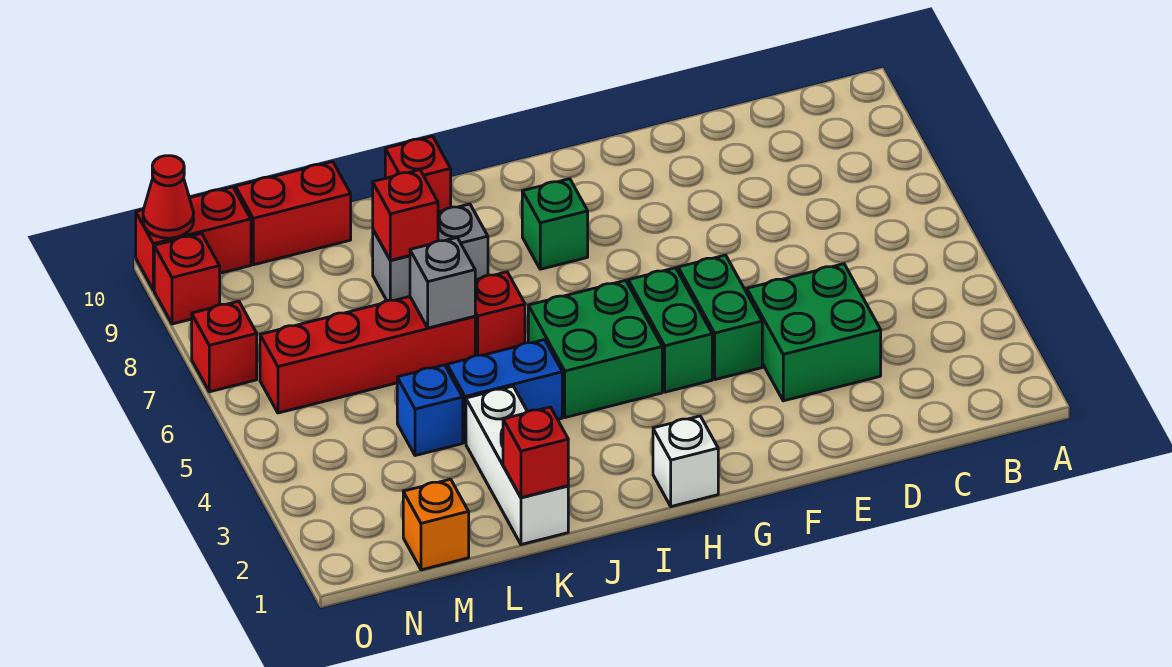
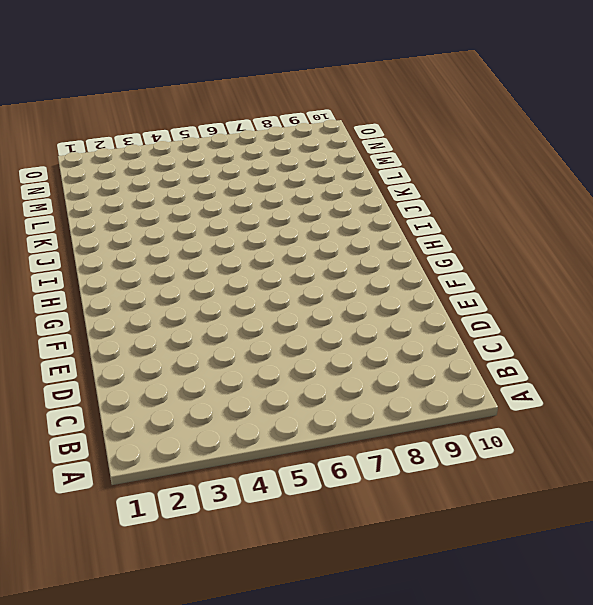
none -> green 2x2 brick [747,264,881,401]
none -> green 1x2 brick [678,255,762,380]
none -> green 1x2 brick [628,268,712,392]

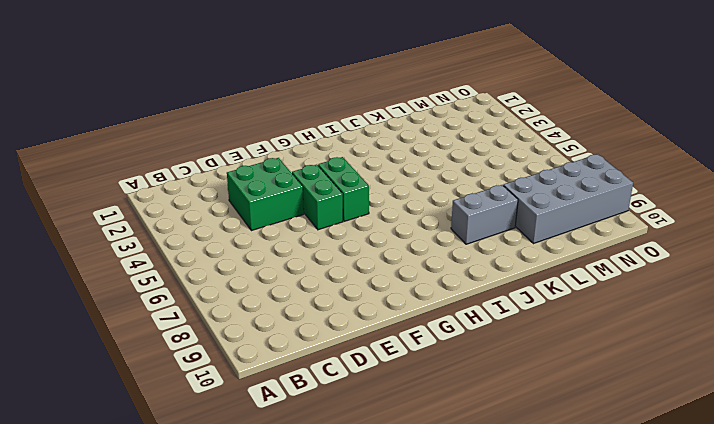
grey 2x4 brick [503,154,633,244] -> red 1x1 brick [154,233,220,324]
none -> white 1x1 brick [653,416,718,507]
none -> green 2x2 brick [528,280,662,418]
none -> green 1x1 brick [522,179,588,269]

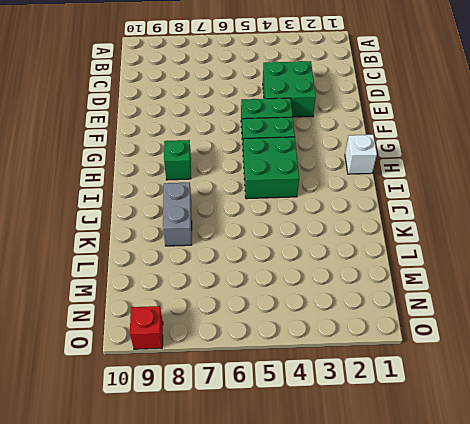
none -> blue 1x2 brick [447,340,562,443]
none -> red 1x1 brick [475,272,525,356]
none -> red 1x1 brick [385,136,451,212]

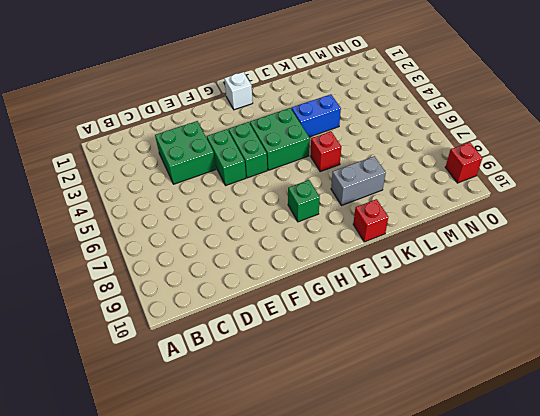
none -> white 1x3 brick [466,386,568,545]
none -> red 1x4 brick [260,297,475,413]
none -> blue 1x1 brick [397,365,463,456]

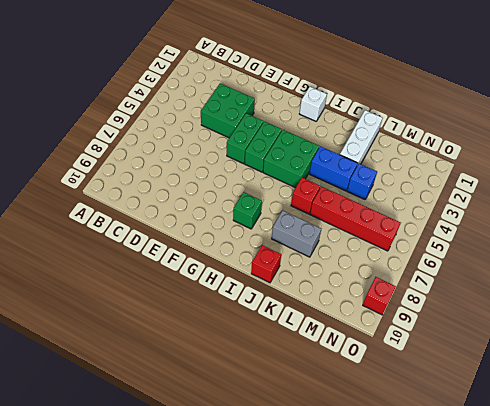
none -> red 1x2 brick [235,162,351,265]
none -> orange 1x1 brick [403,479,469,570]
none -> red 1x2 brick [136,187,251,290]

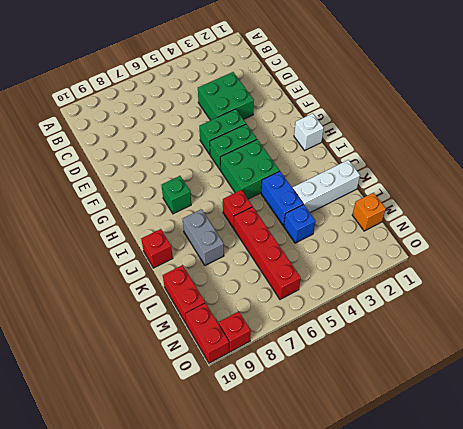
none -> red 1x1 brick [192,301,257,392]
none -> red 1x1 brick [503,407,568,498]
none -> grey 1x1 brick [410,238,475,328]

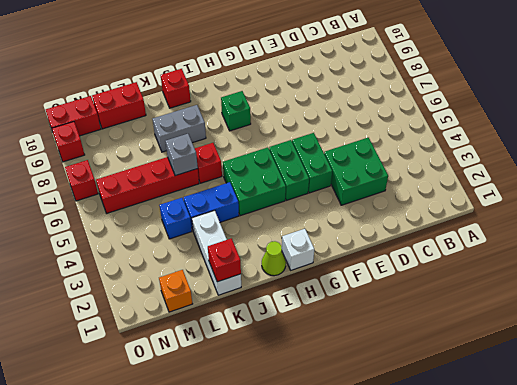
lime 1x1 cone [262,241,286,276] -> none
none -> red 1x1 brick [373,170,438,260]
none -> red 1x1 cone [143,156,194,238]

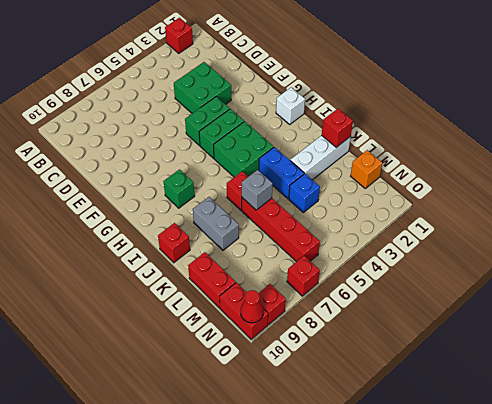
red 1x1 brick [165,18,193,53] -> red 1x1 brick moved to [373,170,438,260]

